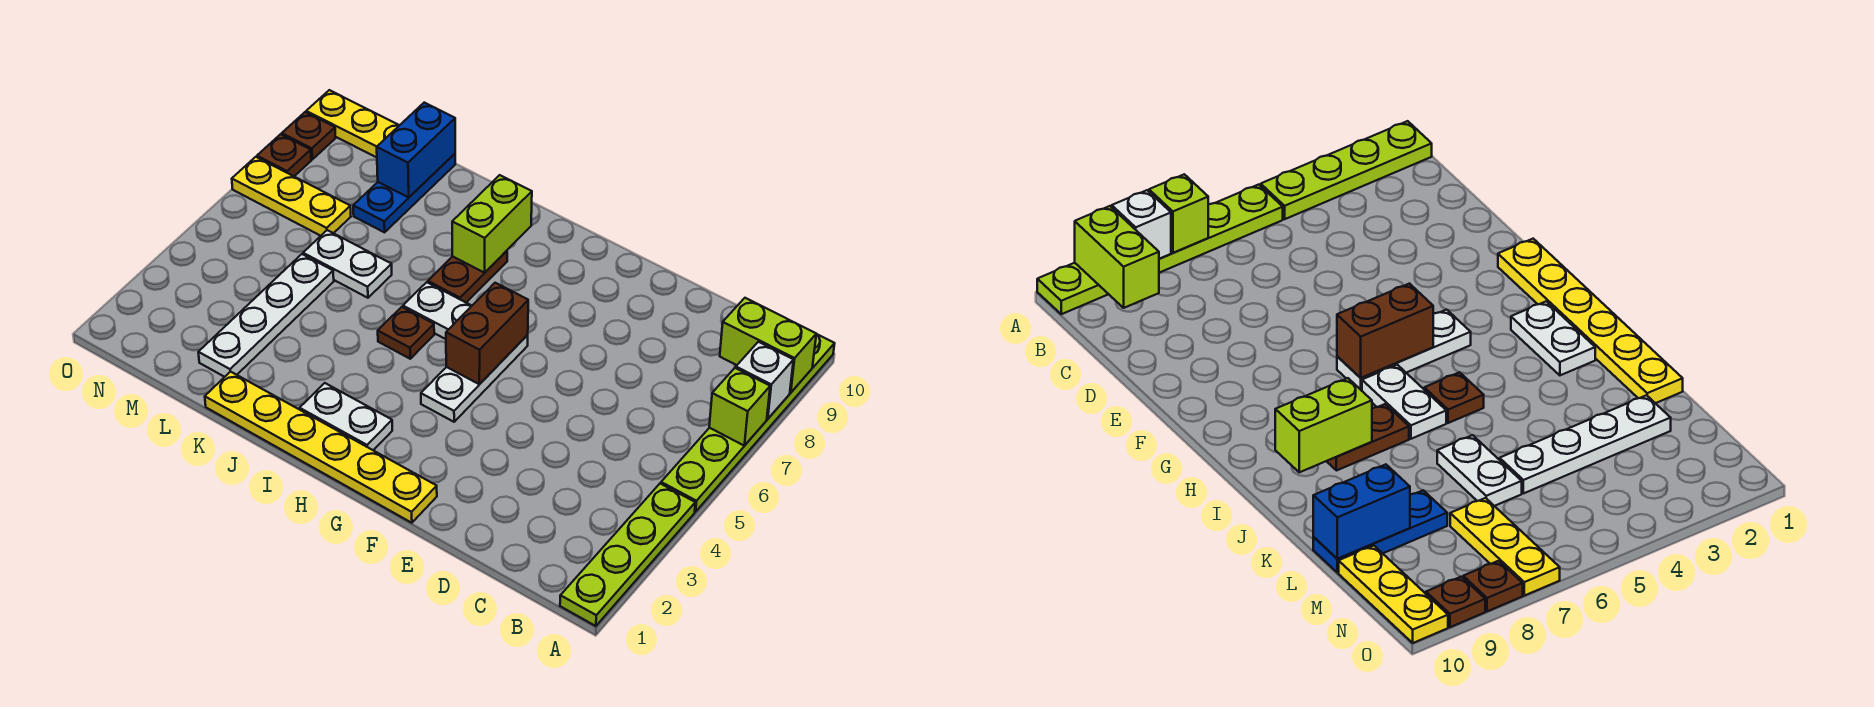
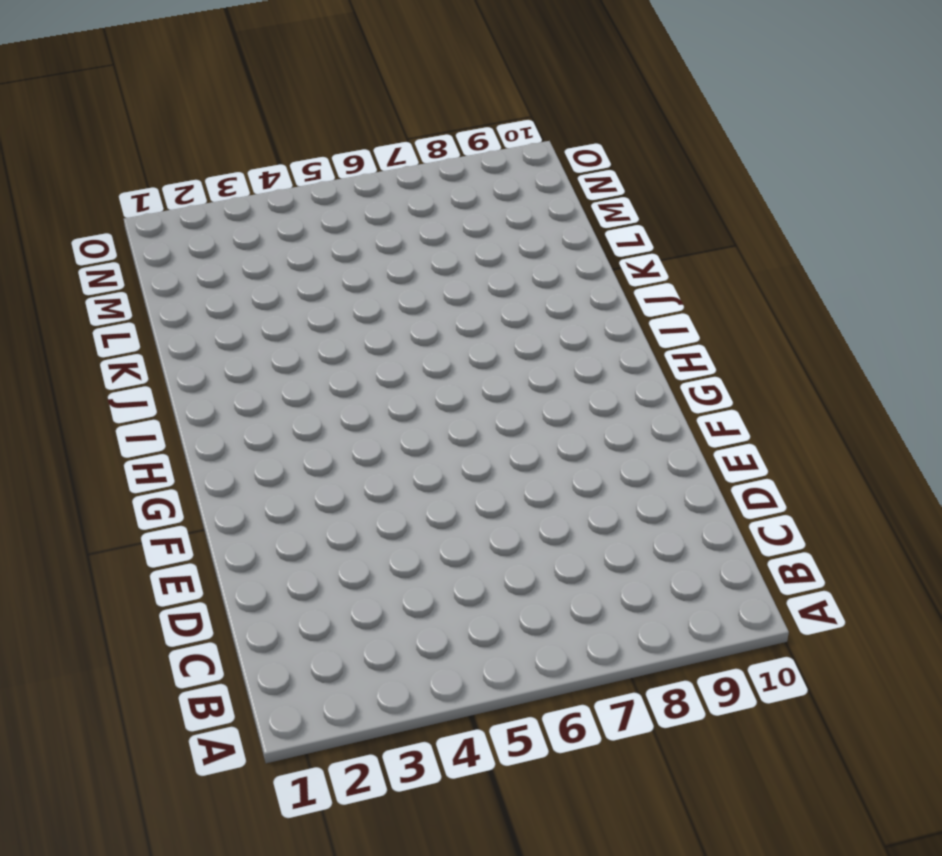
none -> lime 1x4 plate [560,484,695,626]
none -> lime 1x6 plate [661,334,835,512]
none -> yellow 1x6 plate [205,371,437,523]

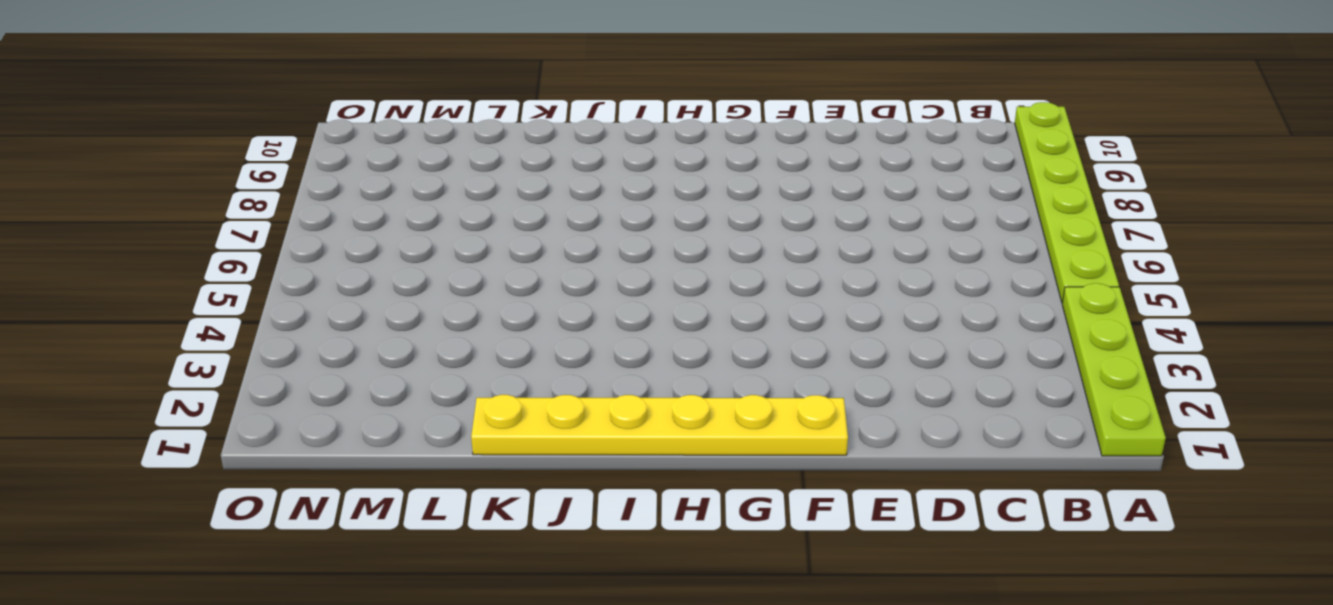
none -> white 1x3 plate [421,335,528,422]
none -> white 1x2 plate [300,383,392,450]
none -> white 1x2 plate [403,282,472,339]

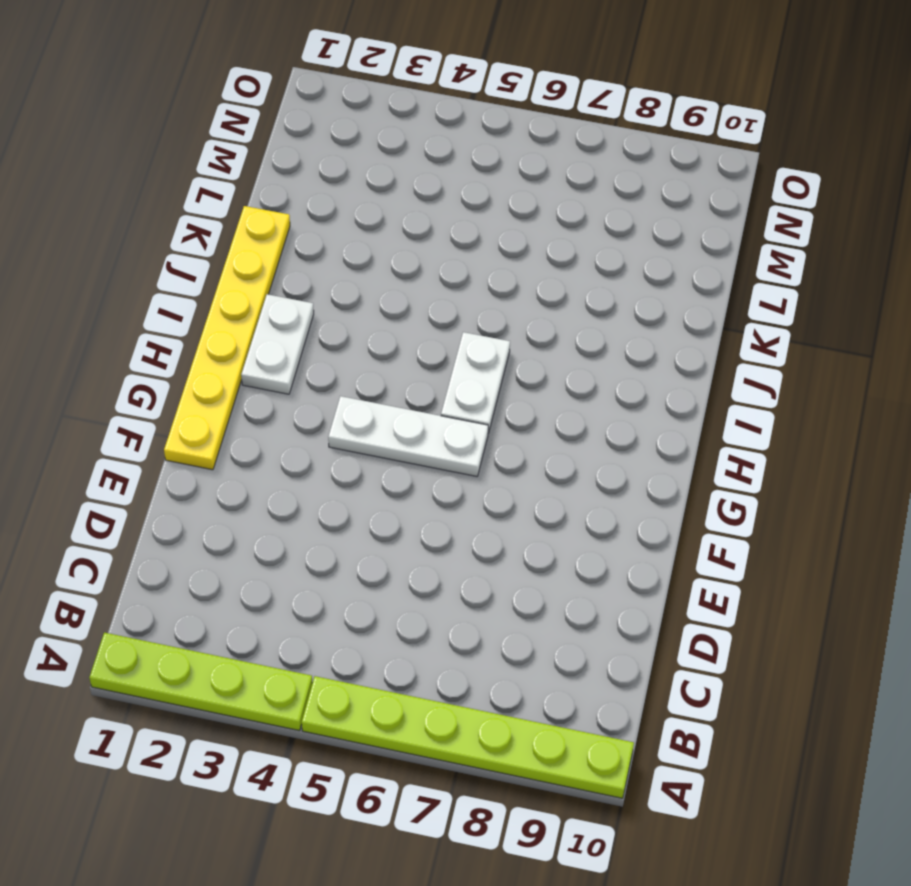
none -> brown 1x1 plate [378,307,434,359]
none -> brown 1x2 plate [428,251,507,303]
none -> white 1x2 plate [303,230,392,298]

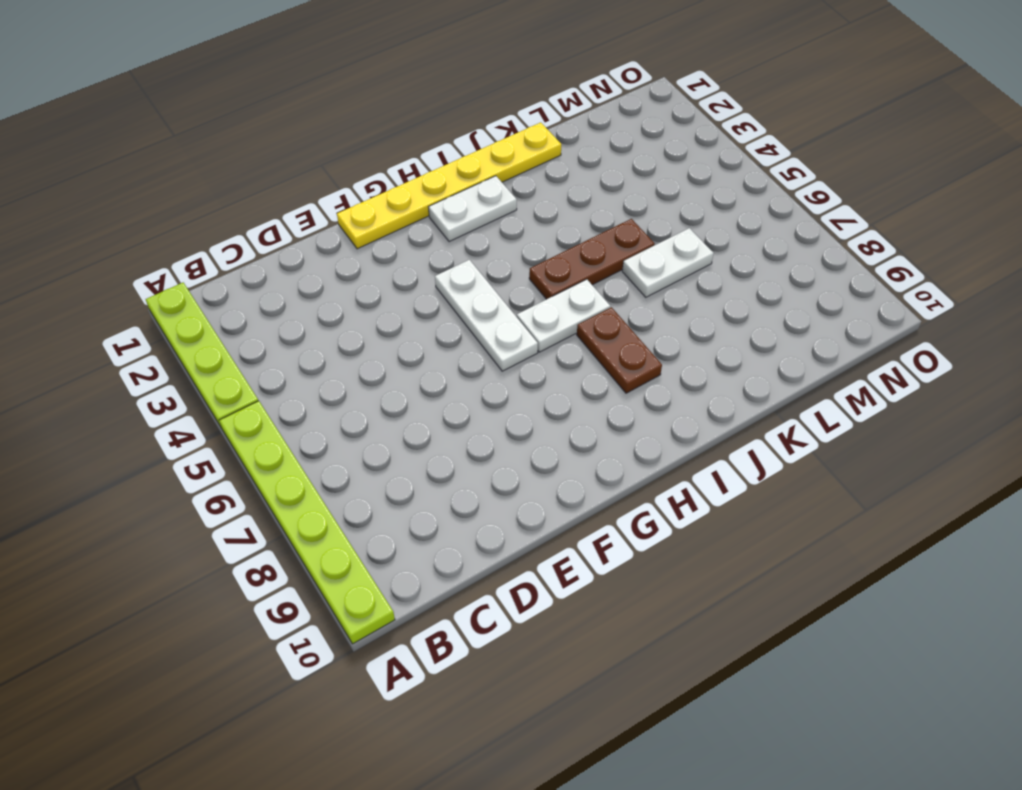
brown 1x3 plate [529,219,655,299] -> brown 1x1 plate [378,307,434,359]
none -> white 1x4 plate [198,254,334,377]
none -> blue 1x3 plate [353,154,455,232]
none -> yellow 1x3 plate [232,157,351,236]

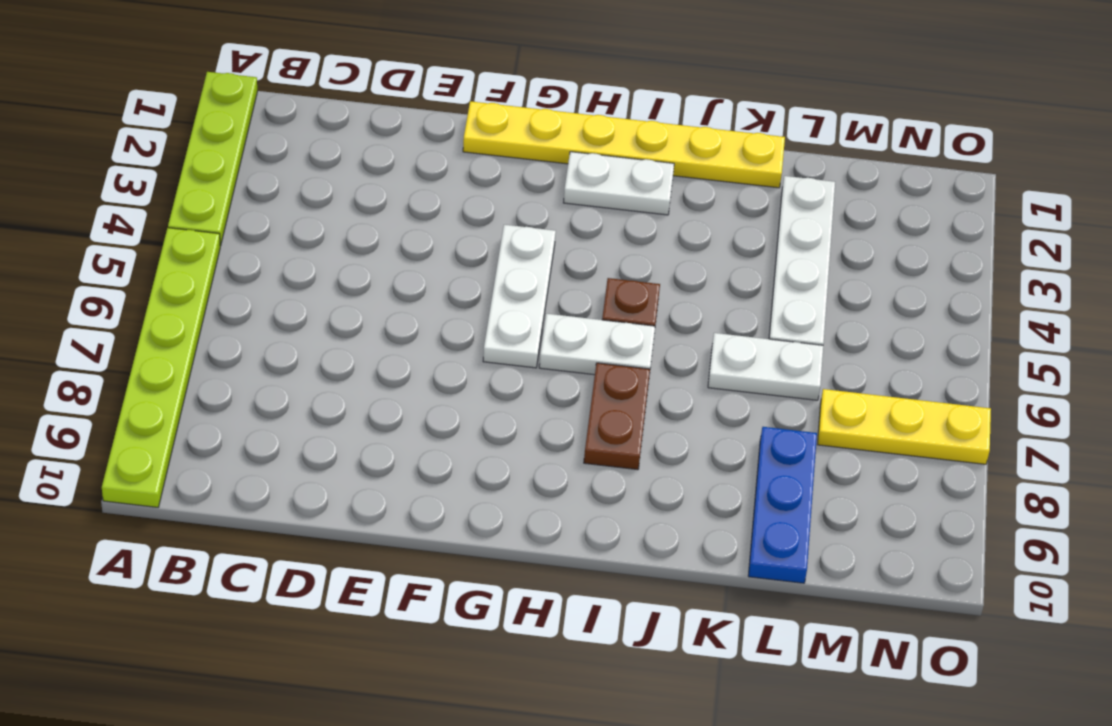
none -> yellow 1x3 plate [306,90,399,157]
none -> brown 1x1 plate [257,134,311,176]
none -> brown 1x1 plate [282,112,336,159]

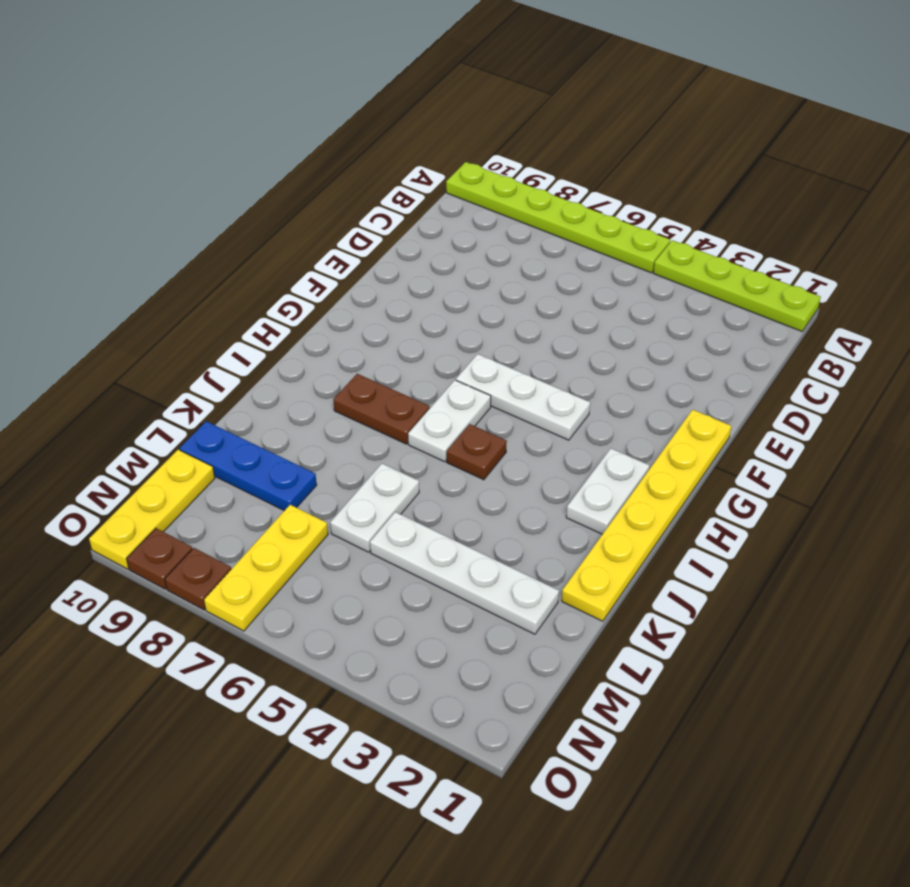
none -> lime 1x1 brick [709,368,770,446]
none -> white 1x1 brick [736,342,793,419]
none -> lime 1x2 brick [720,298,816,393]

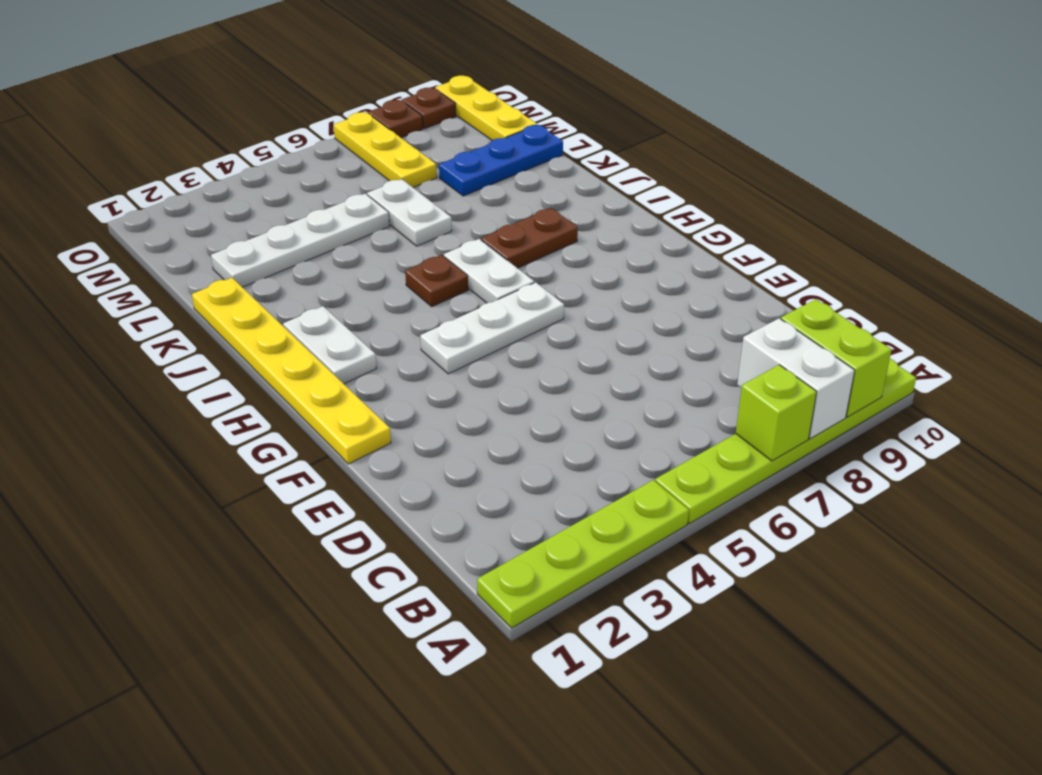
white 1x2 brick [737,318,855,439] -> white 1x1 brick [736,342,793,419]
none -> brown 1x2 brick [446,283,528,384]
none -> lime 1x2 brick [452,175,532,273]
none -> blue 1x2 brick [377,103,455,197]

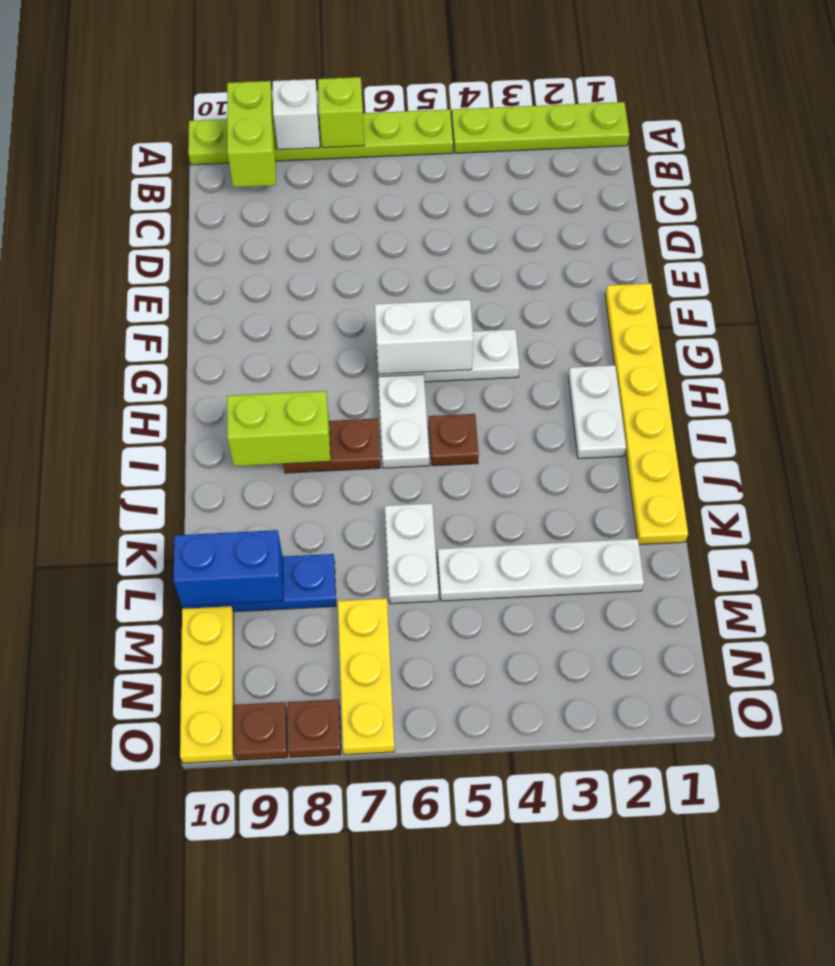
white 1x2 brick [375,300,474,374] -> brown 1x2 brick [446,283,528,384]

